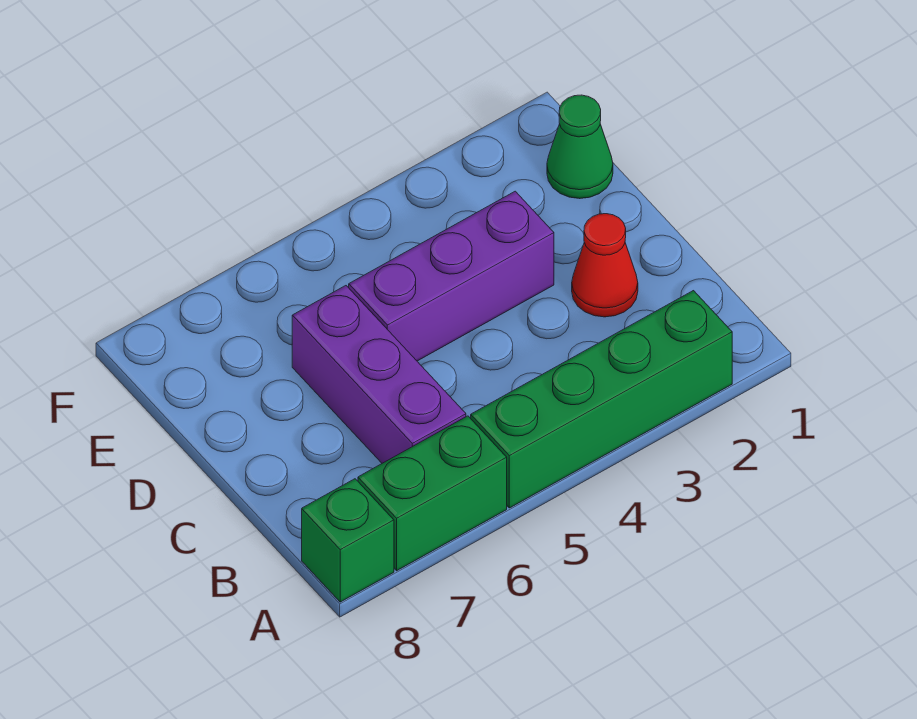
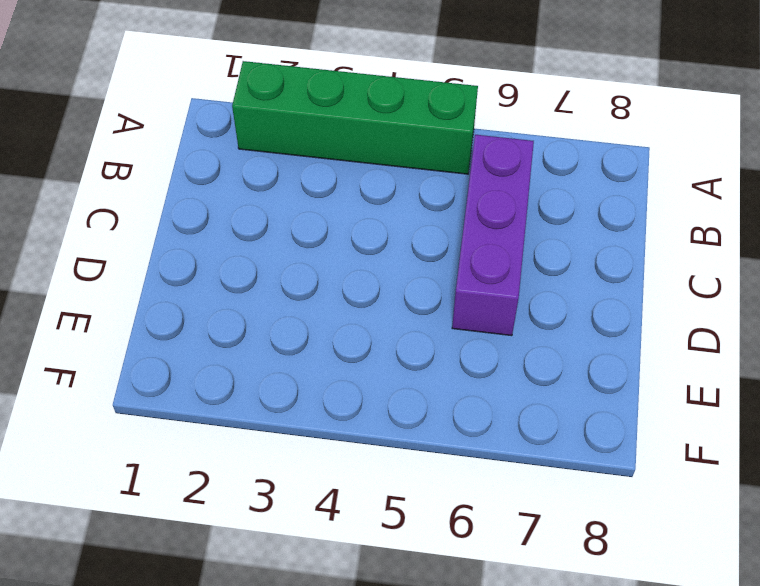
none -> green 1x2 brick [358,416,507,571]
none -> green 1x1 brick [302,479,394,602]

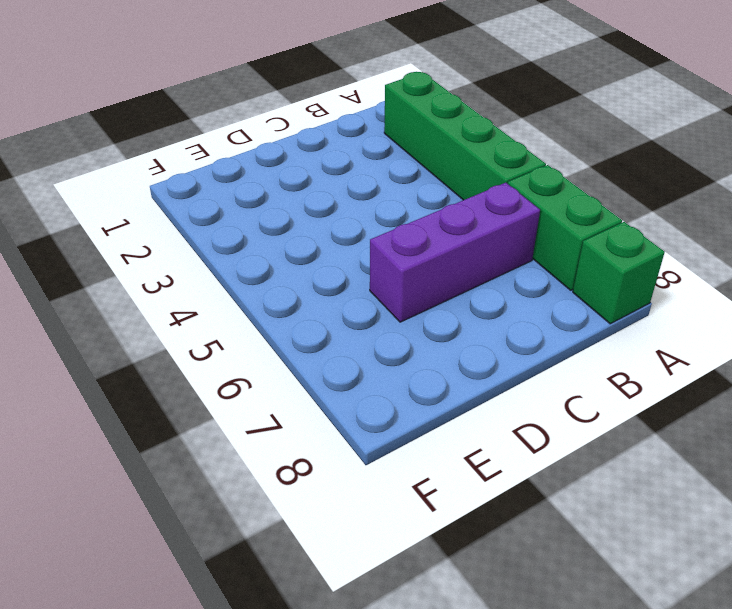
none -> red 1x1 cone [572,214,638,317]
none -> purple 1x3 brick [349,191,554,361]

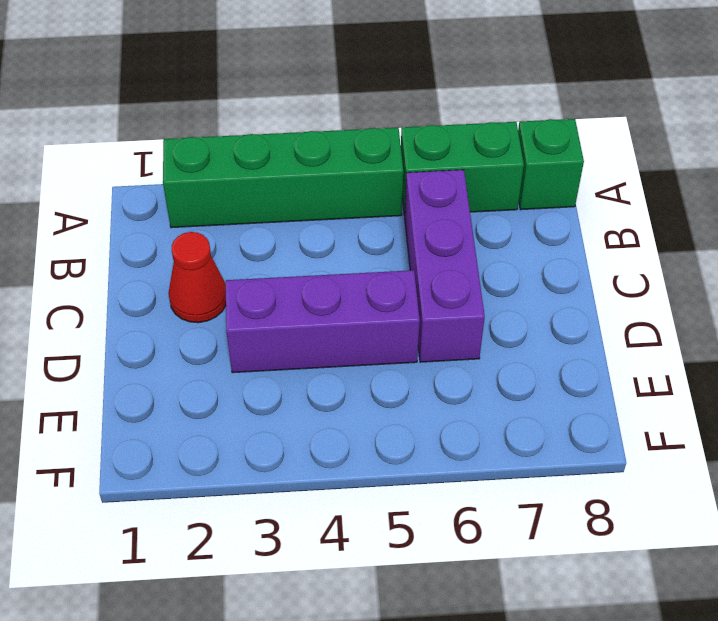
none -> green 1x1 cone [547,95,613,199]

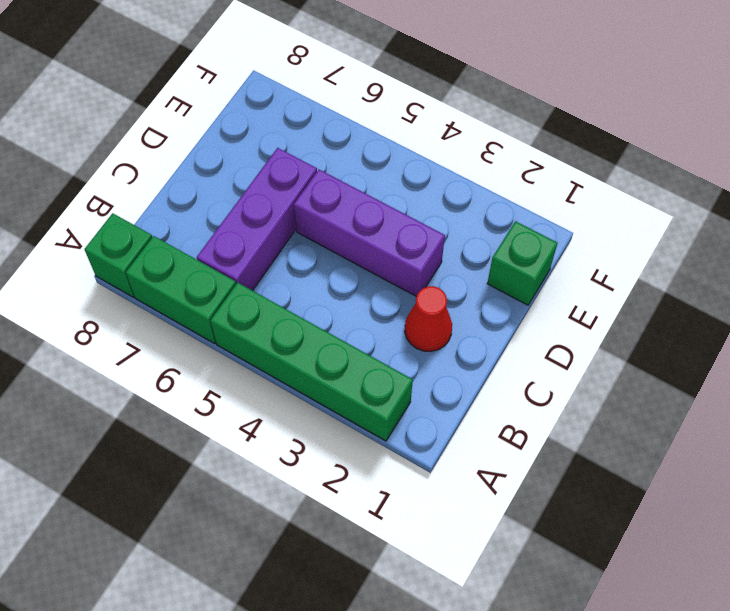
green 1x1 brick [487,221,557,305] -> green 1x1 cone [547,95,613,199]

